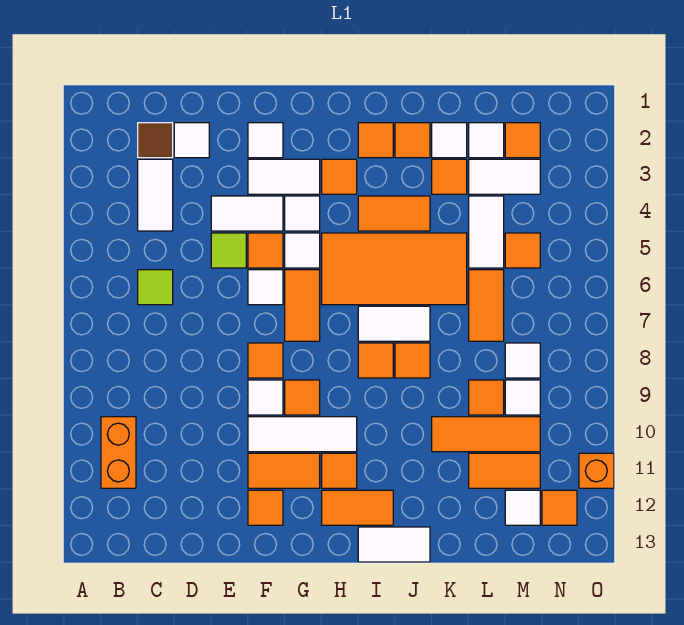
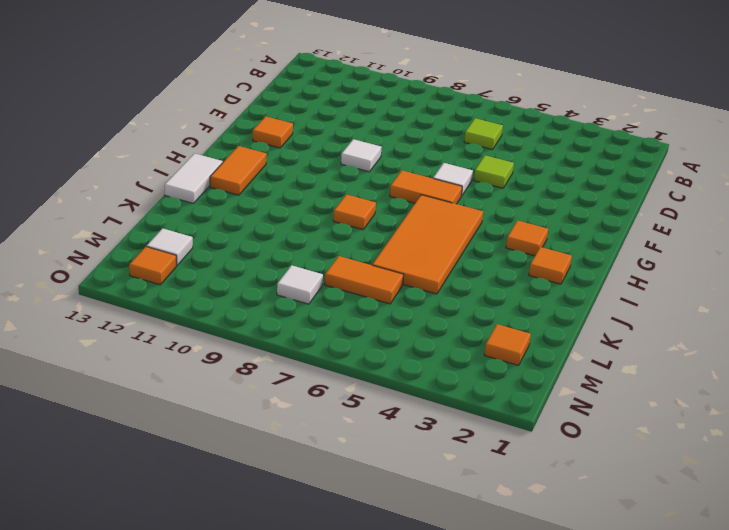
none -> orange 1x2 brick [101,417,136,488]
none -> brown 1x1 tile [138,123,173,158]
none -> white 1x2 tile [138,159,173,231]
none -> white 1x1 tile [174,123,209,158]

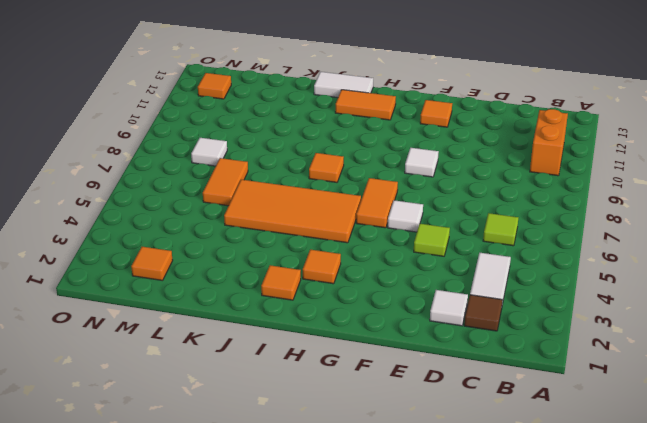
none -> white 1x2 tile [211,196,283,231]
none -> white 1x1 tile [248,123,283,158]
none -> white 1x2 tile [248,159,320,194]
none -> orange 1x1 tile [248,233,283,268]

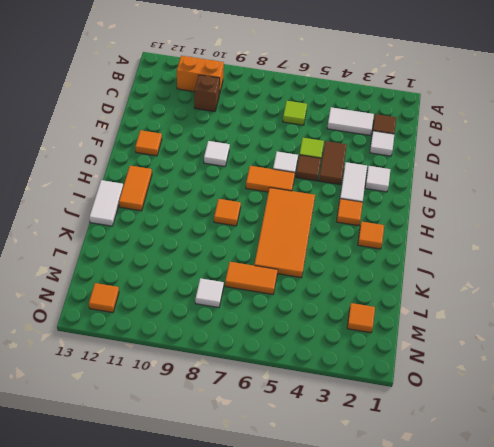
brown 1x1 brick [194,75,220,112] -> none
brown 1x2 tile [319,141,347,185] -> white 1x2 tile [211,196,283,231]
brown 1x1 tile [296,155,321,181] -> orange 1x1 tile [248,233,283,268]
none -> orange 1x1 tile [248,343,283,378]
none -> white 1x3 tile [248,417,357,452]
none -> orange 1x2 tile [248,453,320,488]
none -> white 1x1 tile [285,196,320,231]

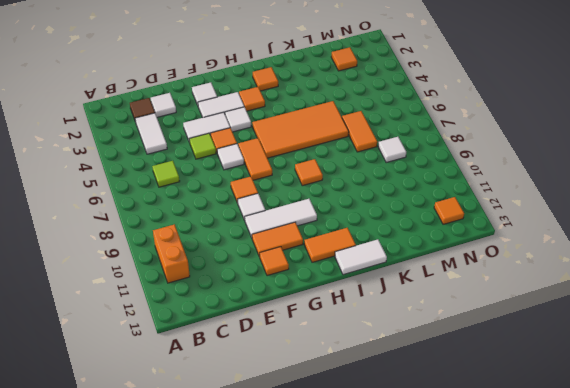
none -> white 1x1 tile [285,233,320,268]
none -> orange 1x1 tile [285,380,320,415]
none -> orange 1x1 tile [322,453,357,488]
none -> orange 1x2 tile [358,196,430,231]

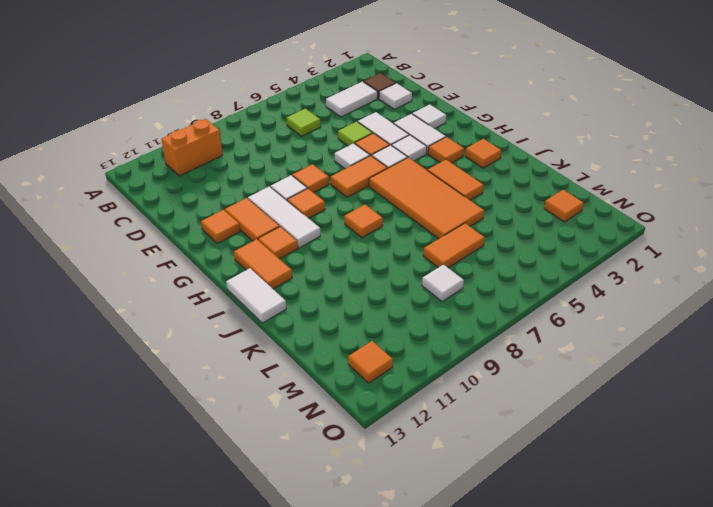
none -> white 1x2 tile [358,306,430,341]
none -> orange 1x1 tile [395,123,430,158]
none -> orange 1x1 tile [395,343,430,378]
none -> white 1x1 tile [432,123,467,158]

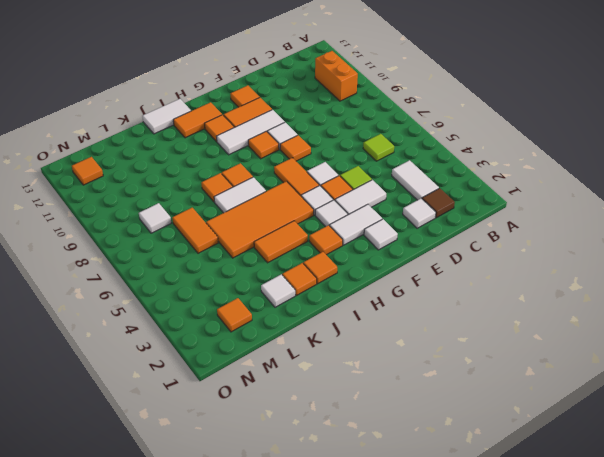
none -> orange 1x1 tile [432,159,467,194]
none -> orange 1x3 tile [432,417,540,452]
none -> white 1x1 tile [469,123,504,158]
none -> white 1x2 tile [469,159,540,194]

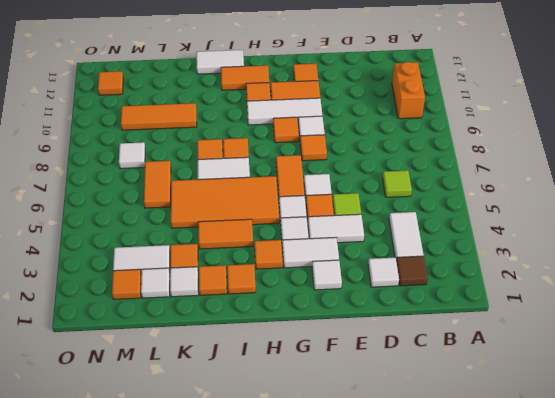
none -> white 1x2 tile [469,196,504,268]
none -> orange 1x1 tile [469,380,504,415]
none -> orange 1x2 tile [469,453,540,488]
none -> orange 1x1 tile [505,233,540,268]

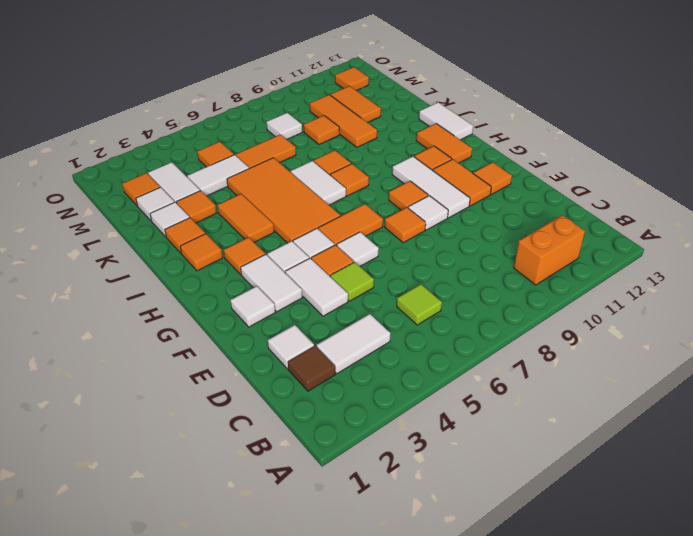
none -> white 1x1 tile [505,380,540,415]
none -> white 1x1 tile [505,490,540,525]
none -> orange 1x1 brick [579,453,614,488]

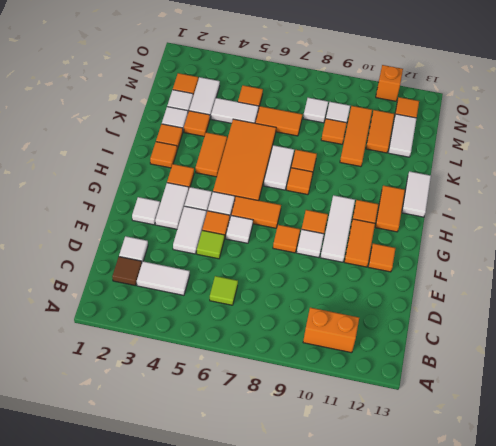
white 1x2 tile [388,114,417,157] -> white 1x1 tile [505,490,540,525]

